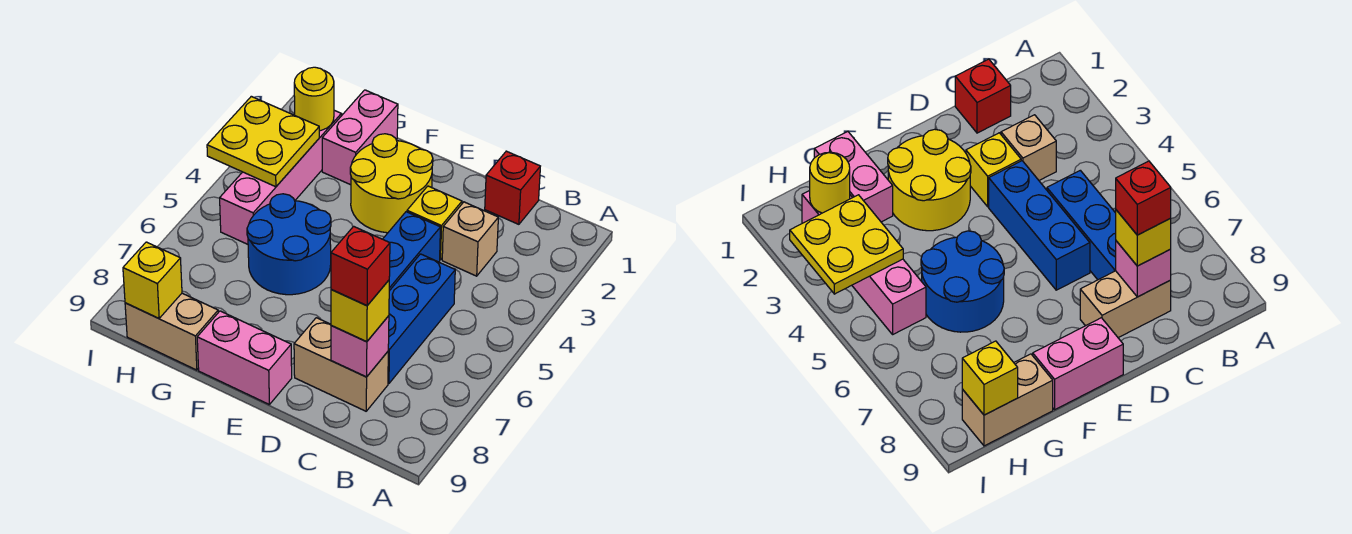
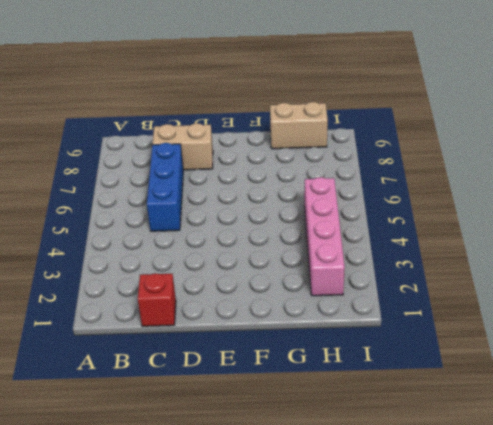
none -> tan 1x1 brick [442,202,498,276]
none -> yellow 1x1 brick [407,186,462,260]
none -> blue 1x3 brick [383,212,440,291]

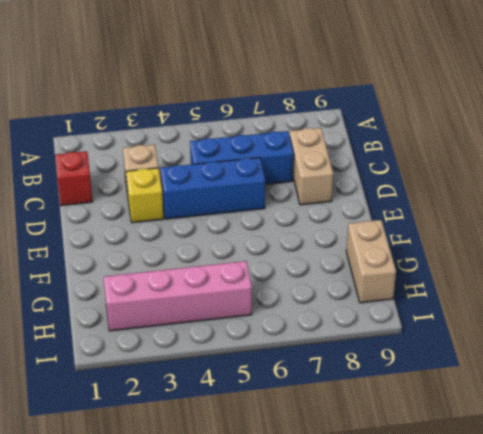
none -> yellow 2x2 round brick [350,134,433,233]
none -> pink 1x2 brick [197,311,292,404]
none -> blue 2x2 round brick [247,194,331,295]

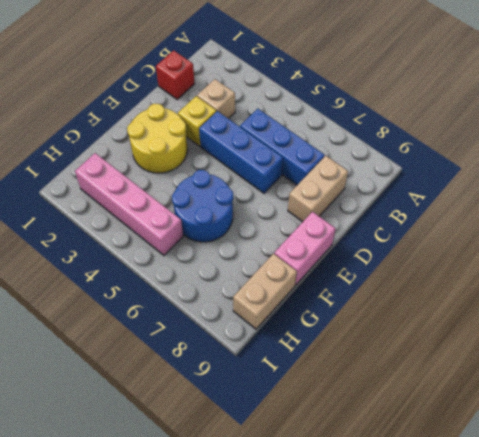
none -> pink 1x2 brick [322,90,398,185]
none -> pink 1x1 brick [331,316,389,377]
none -> yellow 1x1 round brick [294,67,334,131]

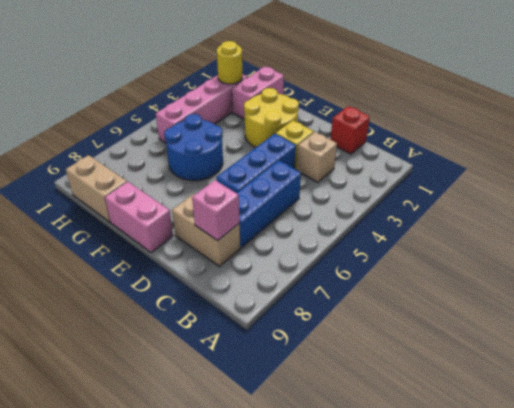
none -> yellow 2x2 plate [207,96,319,187]
none -> yellow 1x1 brick [123,242,182,318]
none -> yellow 1x1 brick [331,280,389,342]

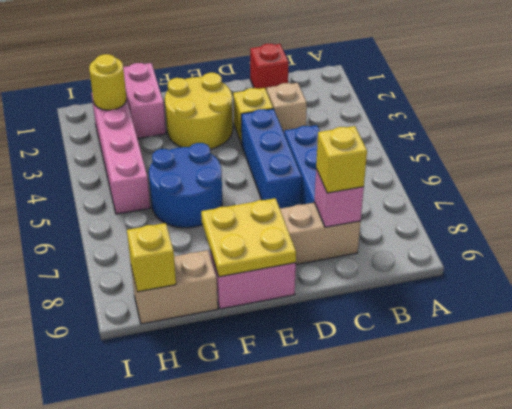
yellow 2x2 plate [201,198,296,277] -> yellow 2x2 plate moved to [207,96,319,187]
none -> red 1x1 brick [331,226,390,306]

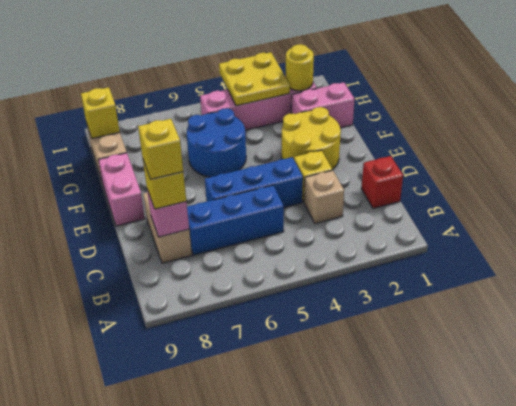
yellow 1x1 brick [138,119,183,179] -> red 1x1 brick [331,226,390,306]

